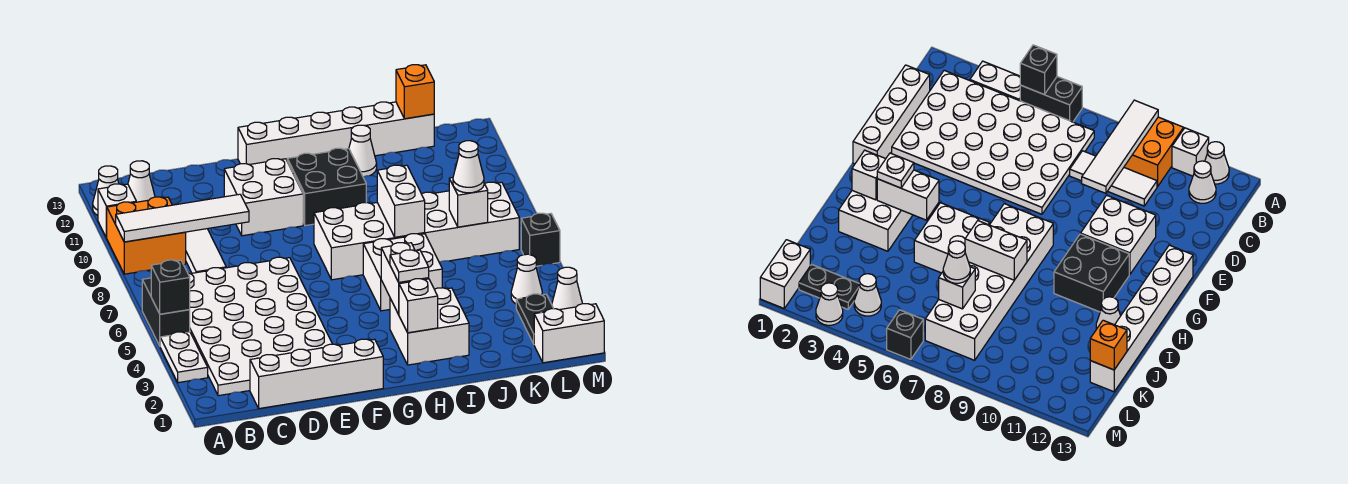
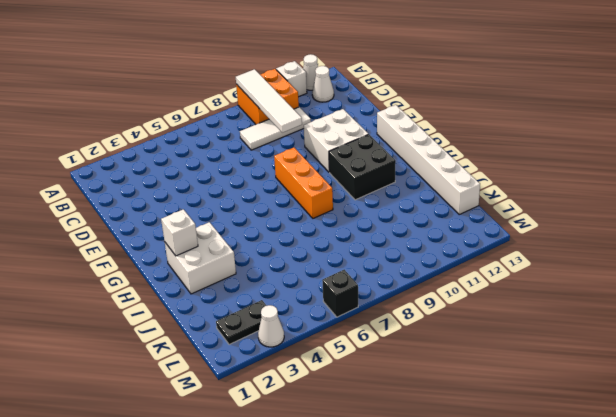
orange 1x3 brick [274,148,333,218] -> white 2x6 brick [314,182,519,280]
none -> white 1x2 plate [160,332,208,383]
none -> black 1x2 brick [142,278,190,346]
none -> white 4x6 plate [188,257,332,396]
none -> white 1x4 brick [250,339,383,409]

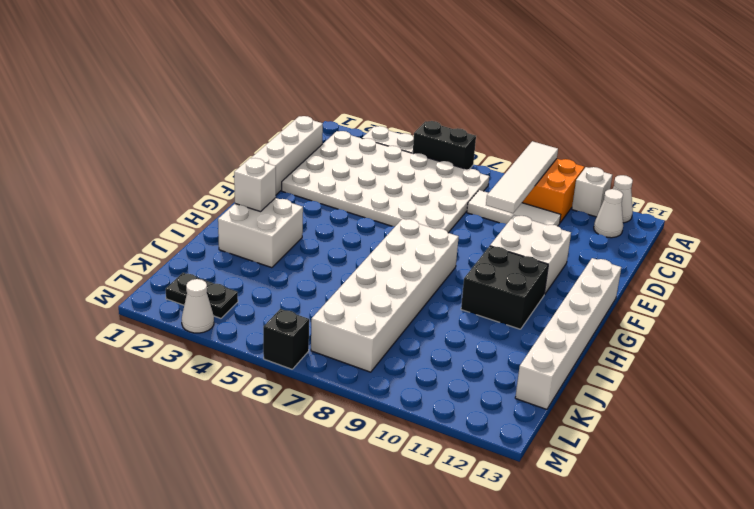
none -> white 2x2 brick [363,234,442,311]
none -> white 1x1 cone [349,125,377,177]
none -> white 1x2 brick [534,304,604,363]
none -> white 1x1 cone [511,254,542,304]

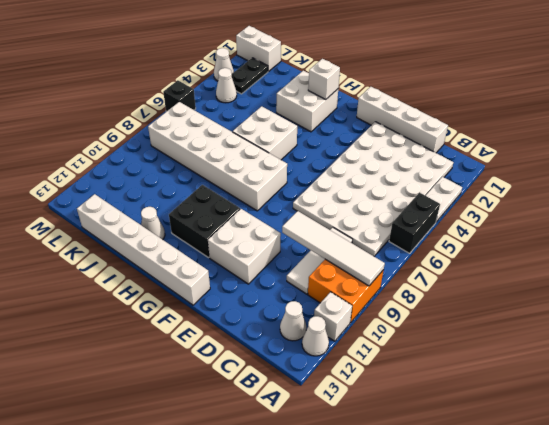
none -> black 1x1 brick [151,260,190,314]
none -> white 1x2 brick [381,243,429,314]
none -> white 1x2 brick [377,165,425,237]
none -> white 1x1 brick [449,178,488,227]

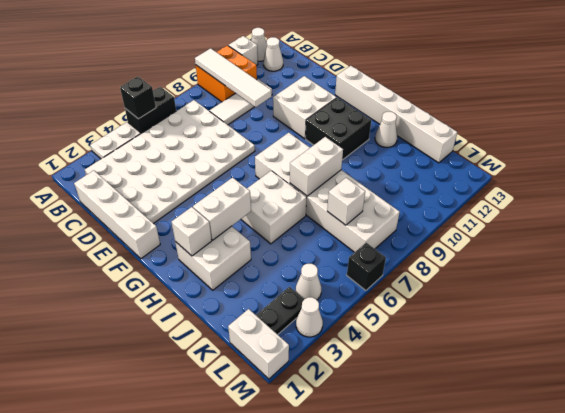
none -> orange 1x1 brick [396,65,434,119]
none -> white 1x1 plate [390,250,429,282]
none -> white 1x1 cone [453,141,484,193]

